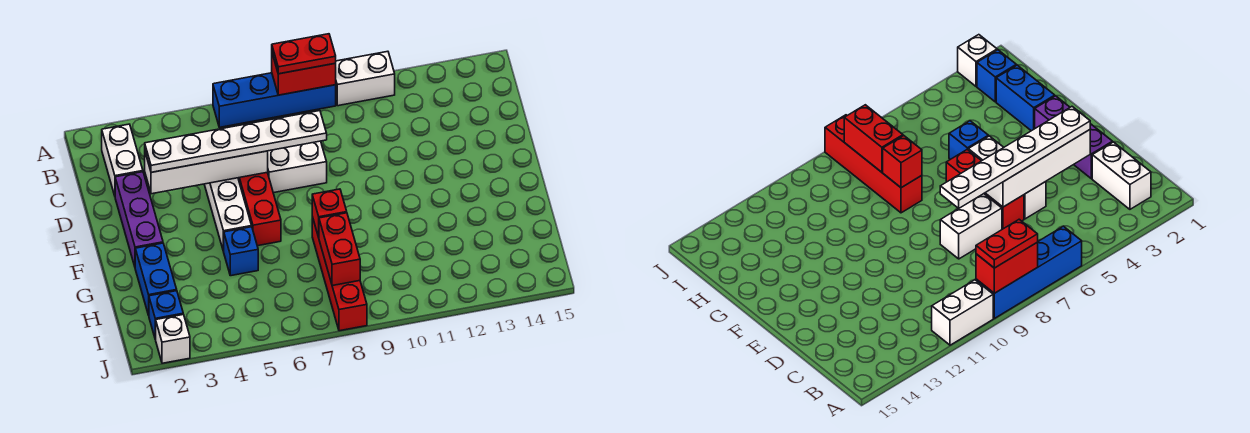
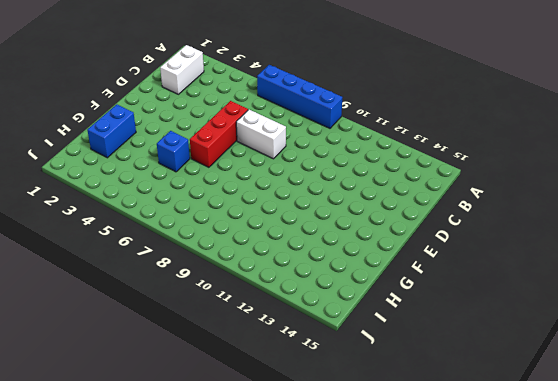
none -> white 1x2 brick [336,51,395,106]
none -> purple 1x3 brick [115,172,163,266]
none -> white 1x3 brick [204,178,252,252]

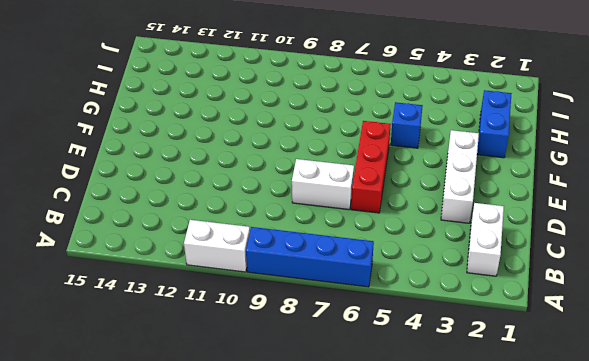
white 1x3 brick [441,130,479,223] -> white 1x3 brick moved to [204,178,252,252]
none -> purple 1x3 brick [115,172,163,266]
none -> red 1x4 brick [312,217,367,331]
none -> blue 1x1 brick [149,291,183,339]

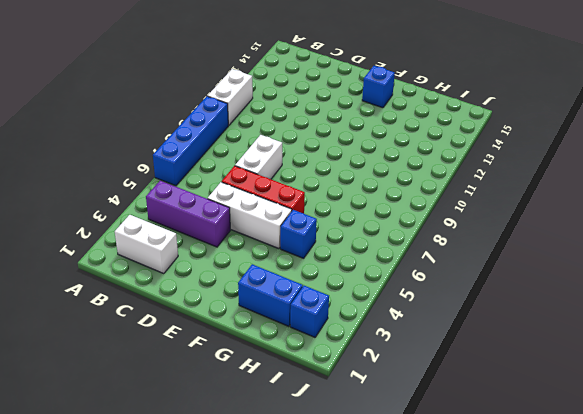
purple 1x3 brick [146,181,230,247] -> purple 1x3 brick moved to [115,172,163,266]
blue 1x1 brick [362,66,395,108] -> none
none -> red 1x4 brick [312,217,367,331]
none -> white 1x1 brick [155,315,190,363]
none -> red 1x2 brick [272,54,336,95]

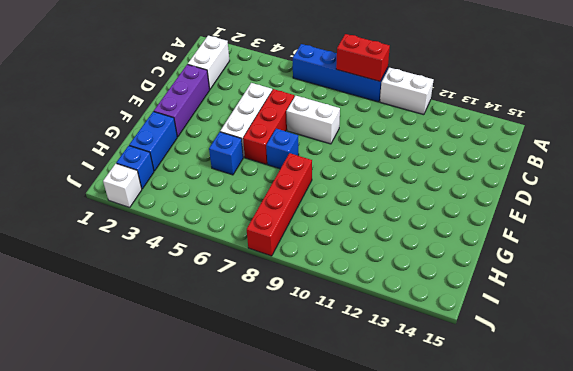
blue 1x1 brick [266,129,299,169] -> none
none -> white 1x4 brick [145,151,268,194]
none -> red 1x1 brick [312,189,347,237]
none -> red 1x2 brick [319,213,360,286]

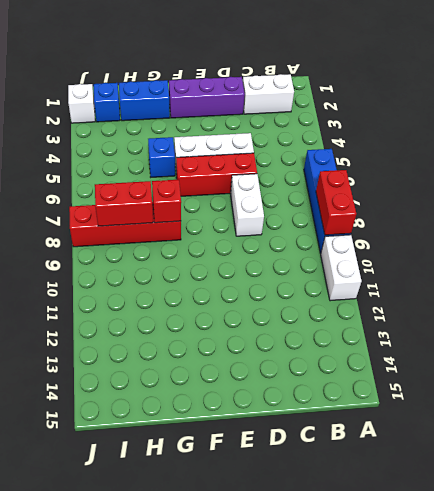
none -> white 1x4 brick [145,151,268,194]
none -> red 1x2 plate [272,34,336,74]
none -> white 1x6 plate [145,111,327,172]

